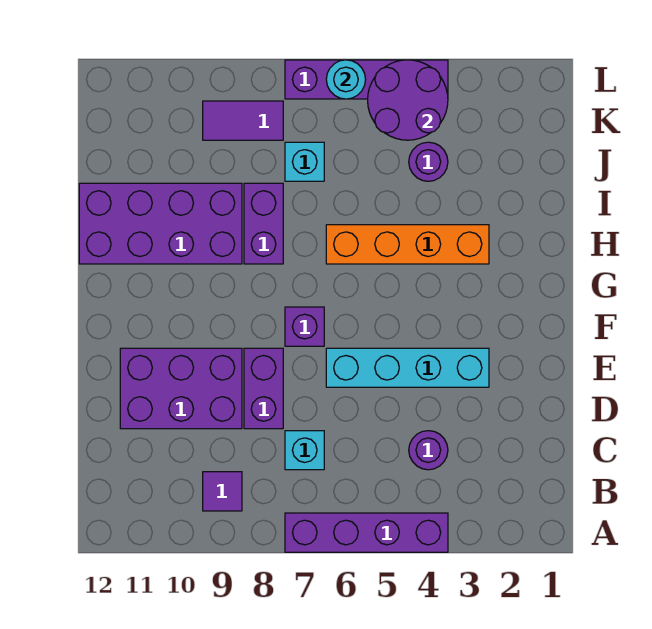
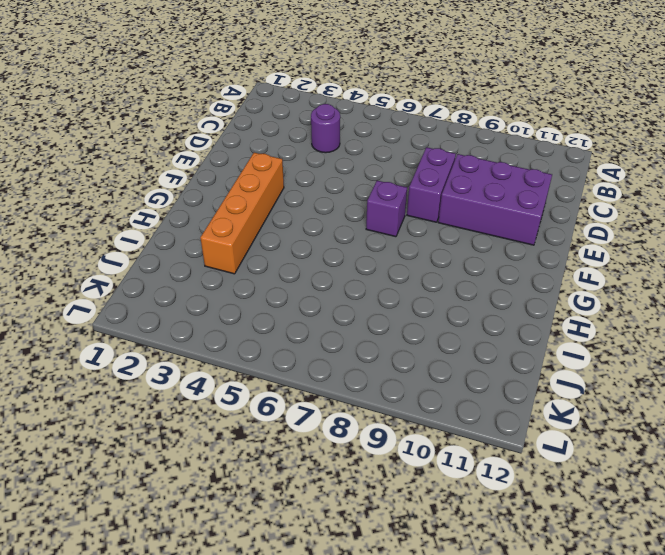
orange 1x4 brick [200,153,284,274] -> orange 1x4 brick turned to [326,225,489,264]
none -> purple 1x4 brick [285,513,448,552]
none -> purple 1x1 tile [203,472,242,511]
none -> cyan 1x1 brick [285,431,324,470]

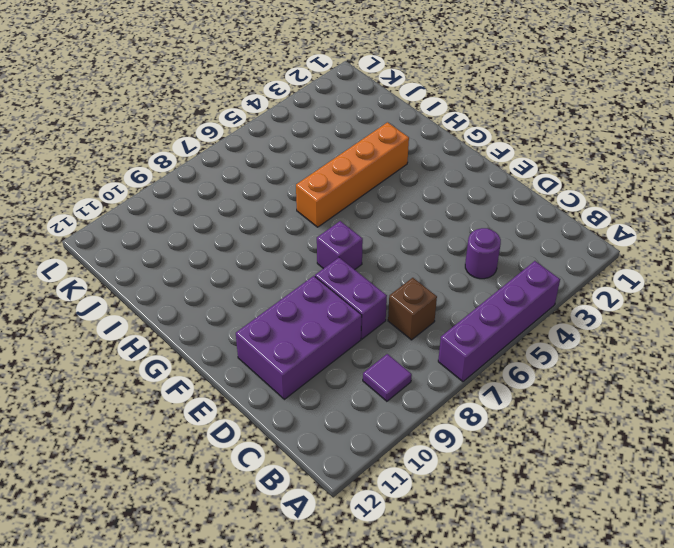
brown 1x1 brick [388,278,437,340] -> cyan 1x1 brick [285,431,324,470]
none -> cyan 1x4 brick [326,348,489,387]
none -> purple 1x2 brick [244,183,283,264]
none -> purple 2x4 brick [79,183,242,264]

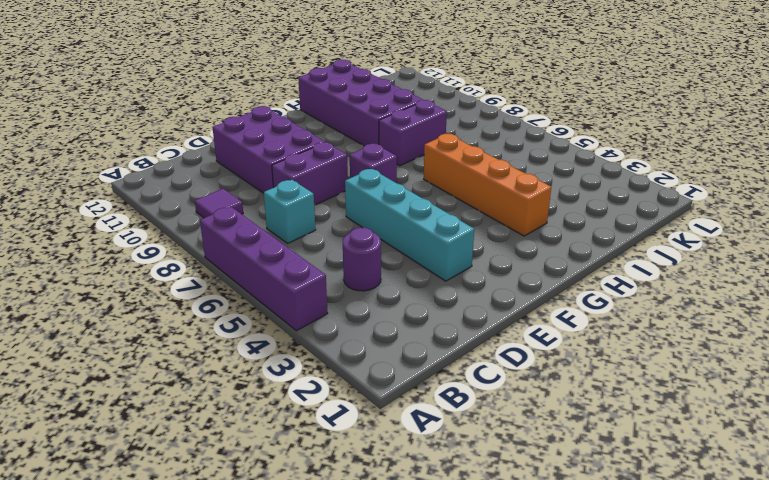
none -> purple 1x1 round brick [409,142,448,181]
none -> cyan 1x1 brick [285,142,324,181]
none -> purple 1x2 tile [203,101,283,140]

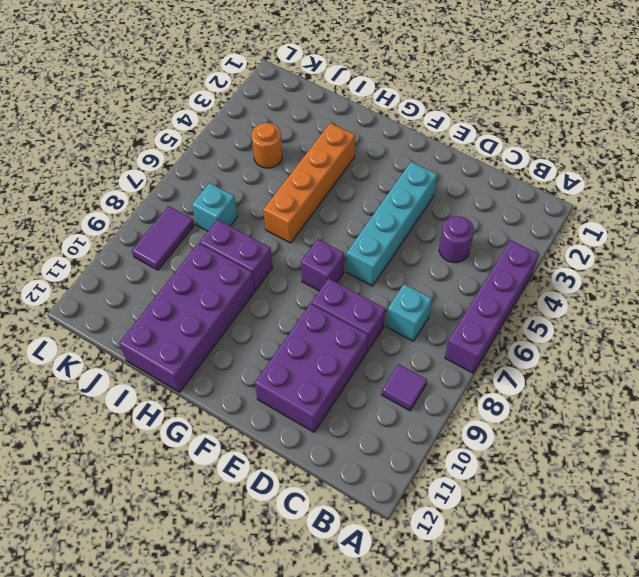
orange 1x1 round brick [251,123,282,168] -> purple 1x1 round brick [409,142,448,181]
none -> purple 1x4 brick [285,60,448,99]
none -> purple 2x2 round brick [368,60,448,140]
none -> cyan 1x1 round brick [326,60,366,99]

